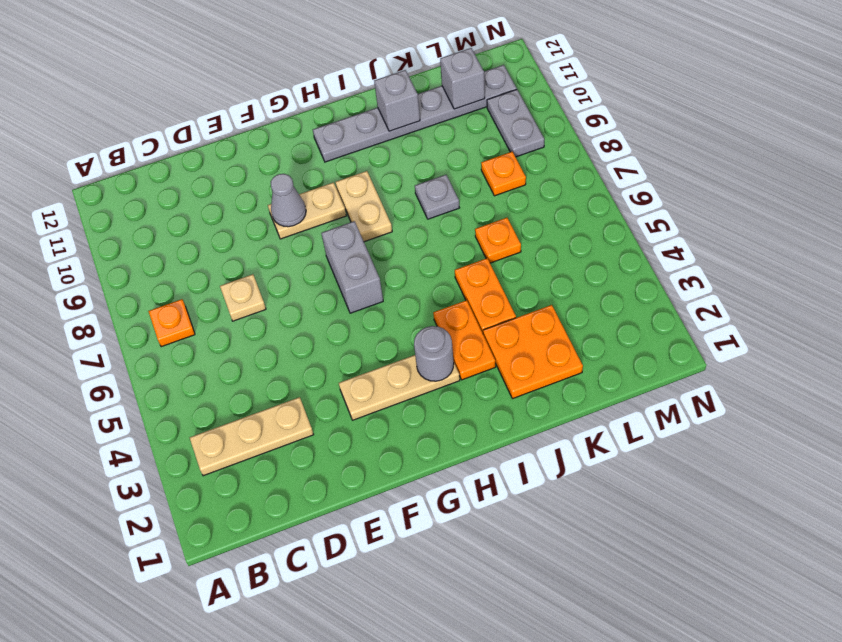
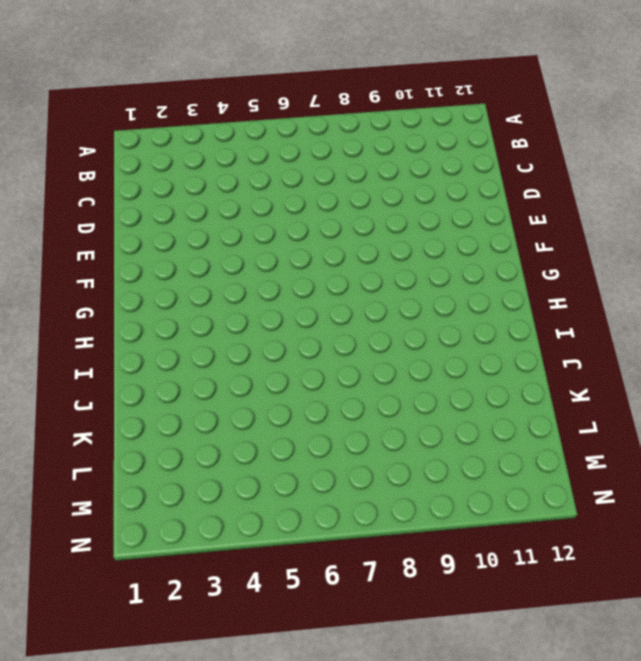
none -> tan 1x3 plate [190,397,314,476]
none -> orange 1x1 plate [148,299,195,347]
none -> tan 1x1 plate [220,274,266,321]

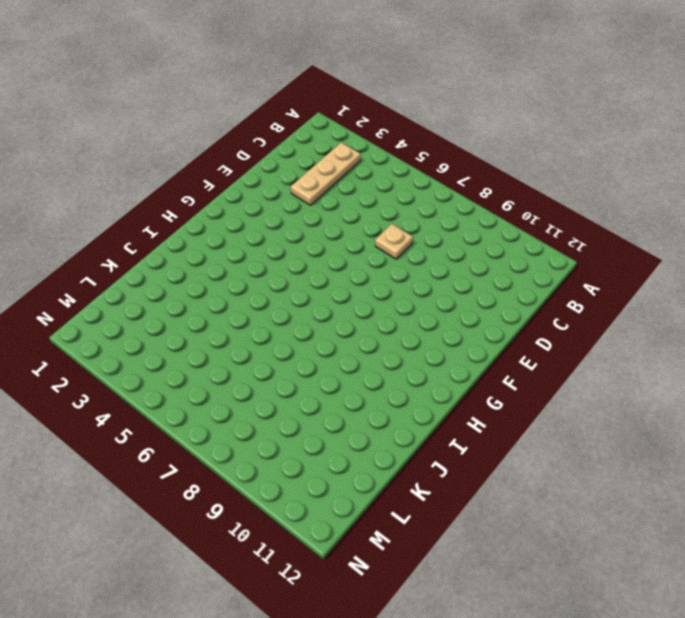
none -> orange 1x1 plate [148,299,195,347]
none -> tan 1x3 plate [339,355,460,420]
none -> tan 1x2 plate [268,183,346,239]

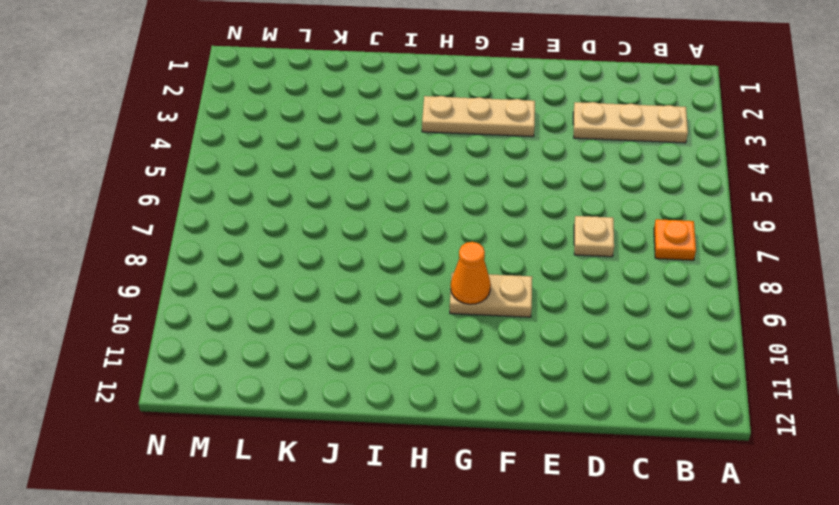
orange 1x1 cone [451,242,491,304] -> none
none -> grey 1x2 brick [321,221,383,313]
none -> tan 1x2 plate [335,171,392,242]
none -> grey 1x6 plate [313,65,517,162]

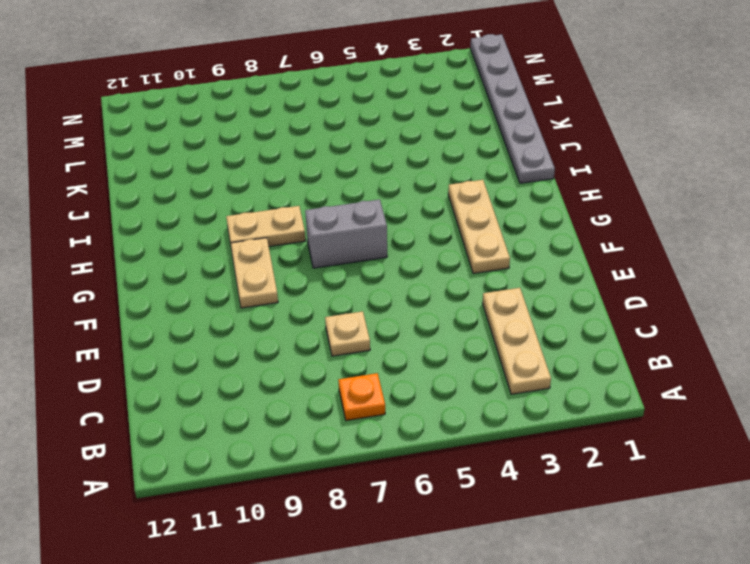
grey 1x6 plate [471,34,555,183] -> grey 1x6 plate moved to [313,65,517,162]
none -> orange 1x2 plate [433,300,496,380]
none -> orange 2x2 plate [483,305,583,399]
none -> orange 1x2 plate [455,258,516,333]

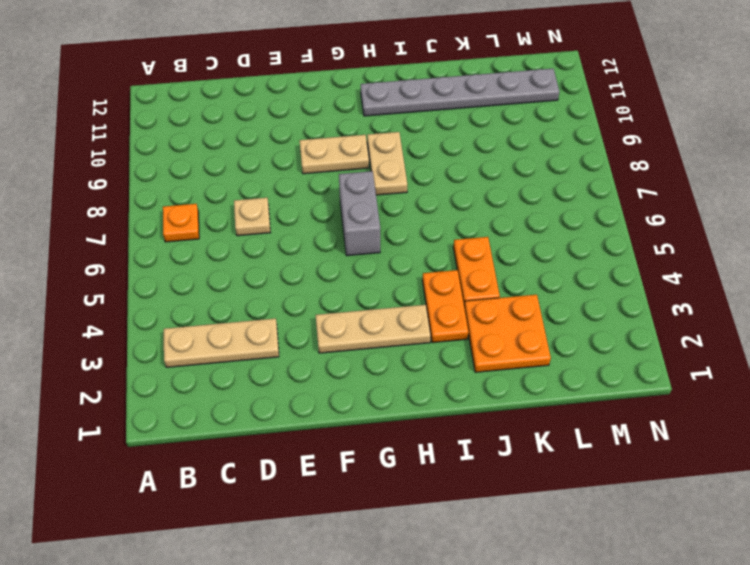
none -> grey 1x1 plate [415,175,459,219]
none -> orange 1x1 plate [475,218,521,263]
none -> orange 1x1 plate [481,152,526,196]

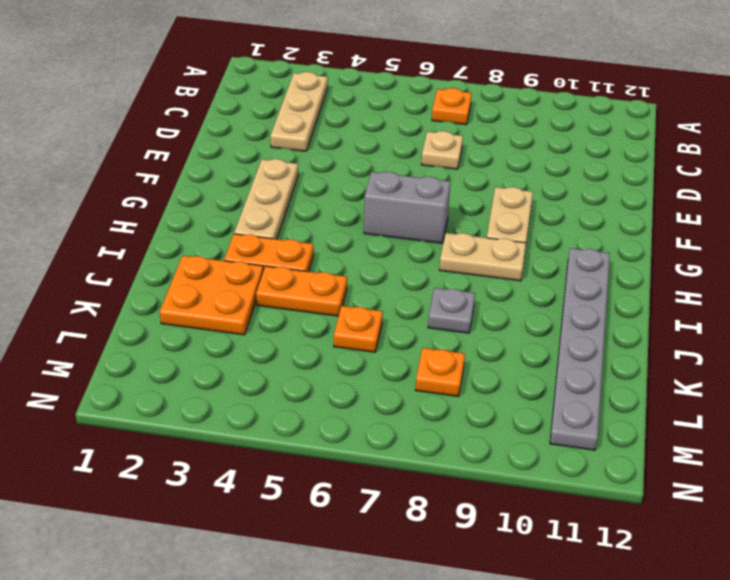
none -> grey 1x2 plate [487,90,544,157]
none -> grey 1x1 cone [271,174,306,227]
none -> grey 1x1 round brick [414,326,454,381]

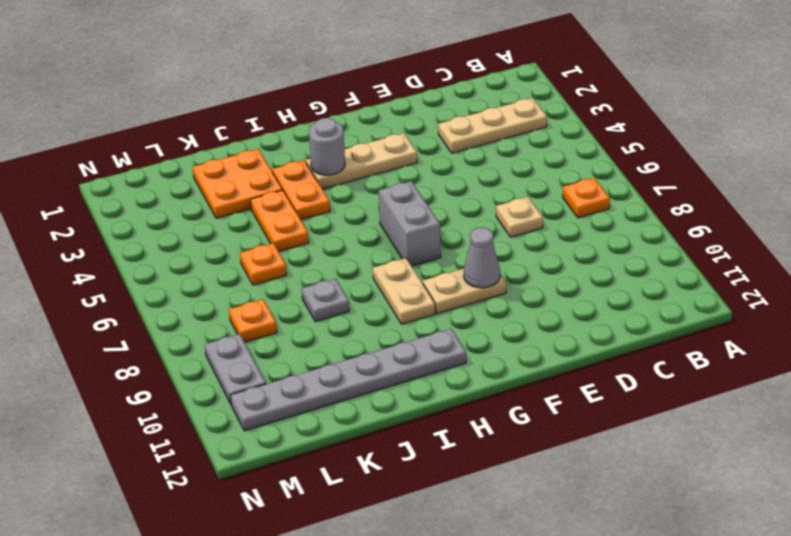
none -> grey 1x1 brick [374,70,420,131]
none -> grey 1x1 brick [440,48,485,109]

